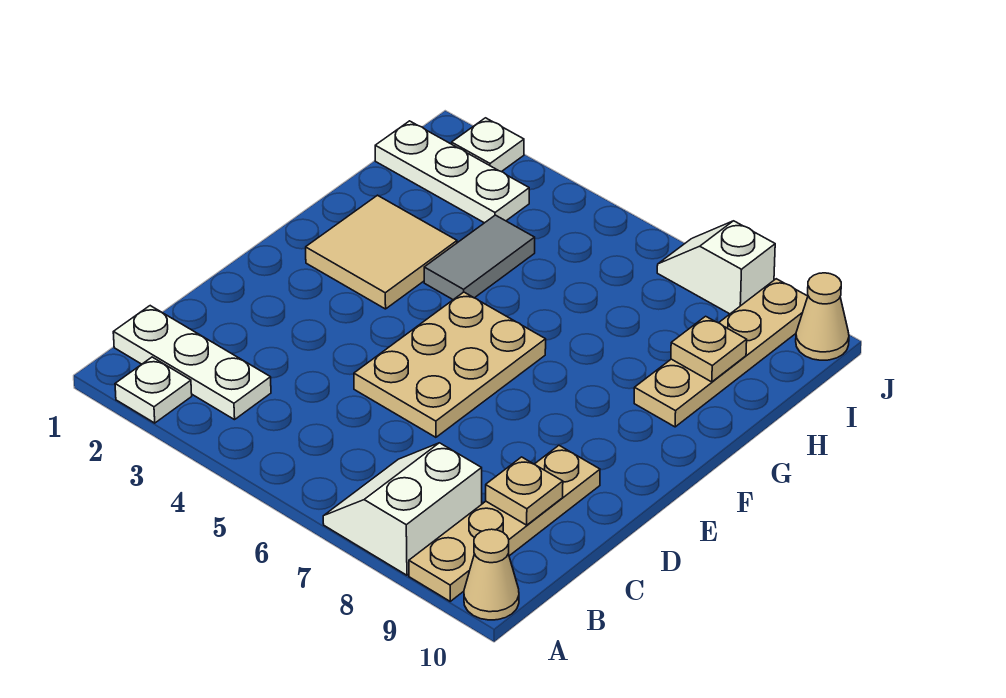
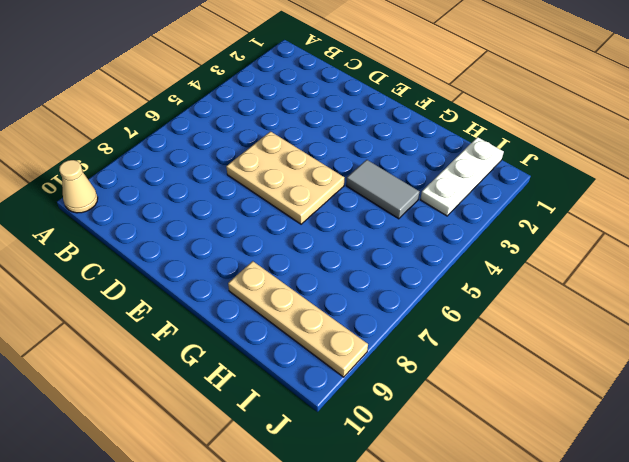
none -> white 1x1 plate [115,357,192,423]
none -> white 2x2 slope [323,443,482,575]
none -> tan 1x4 plate [409,446,600,601]

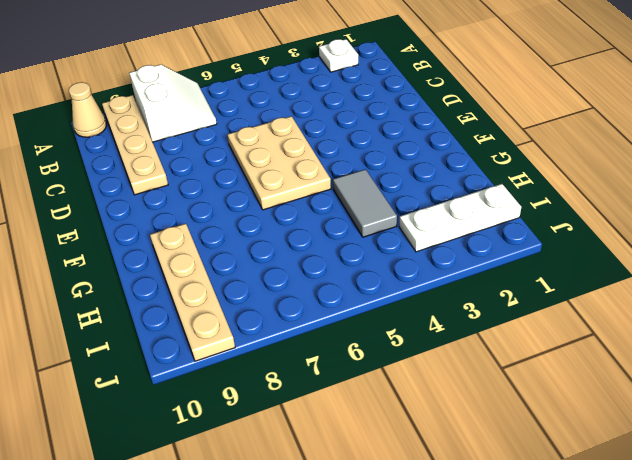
none -> white 1x3 plate [113,306,271,420]
none -> tan 2x2 tile [306,195,457,309]
none -> white 1x1 plate [452,118,524,172]

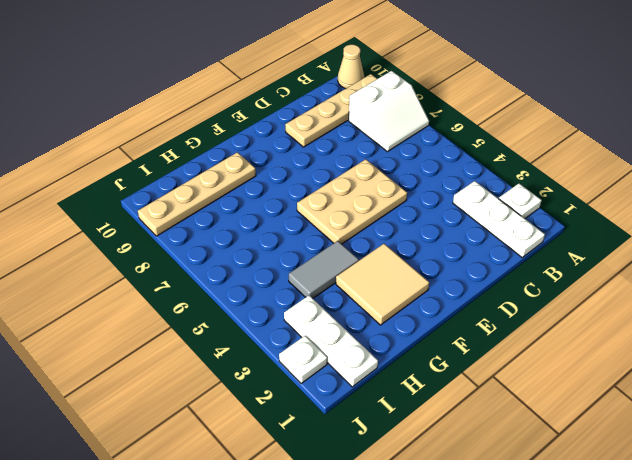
none -> white 1x2 slope [657,221,775,314]
none -> tan 1x1 cone [796,273,849,360]
none -> tan 1x1 plate [486,457,563,525]

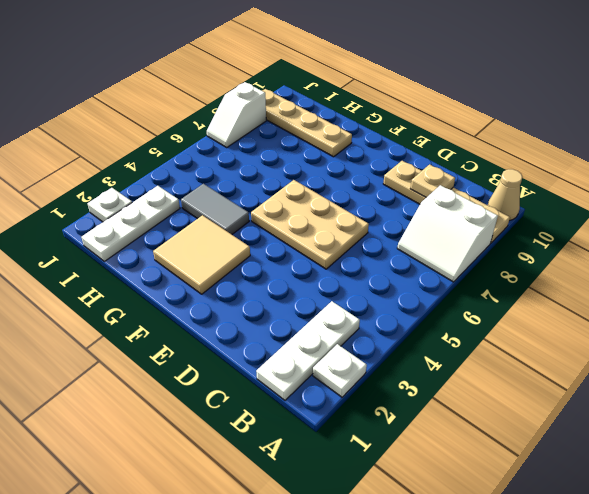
none -> tan 1x1 cone [796,273,849,360]
none -> tan 1x1 plate [671,316,747,382]

